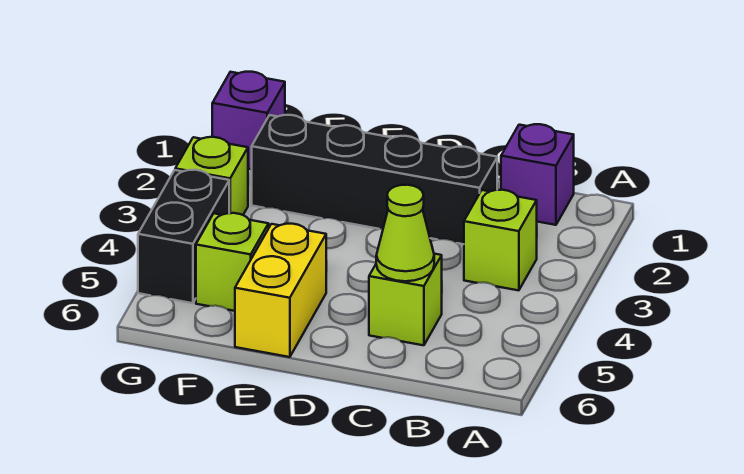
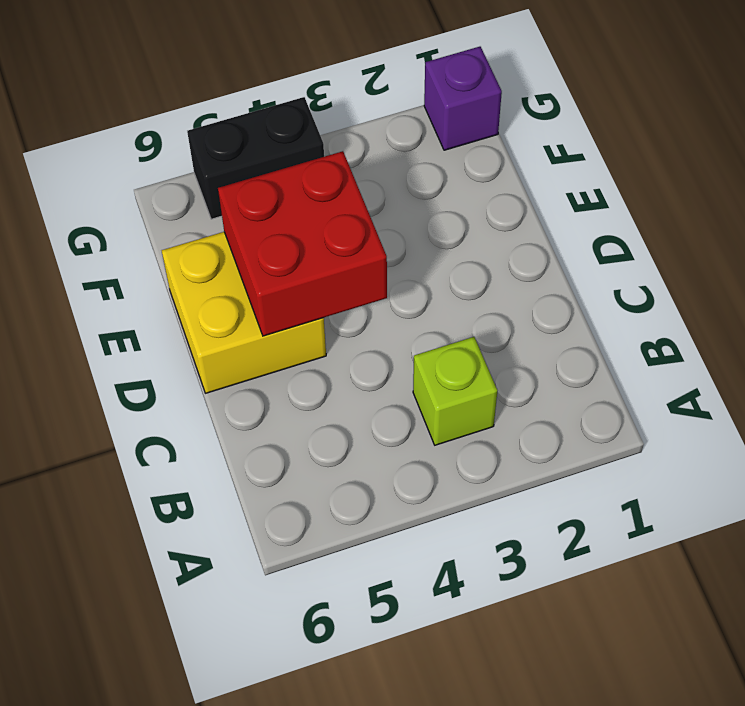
red 2x2 brick [218,151,387,336] -> none
yellow 2x2 brick [162,232,326,393] -> yellow 1x2 brick [235,224,326,357]
none -> purple 1x1 brick [501,124,574,225]
none -> black 1x4 brick [252,115,497,244]

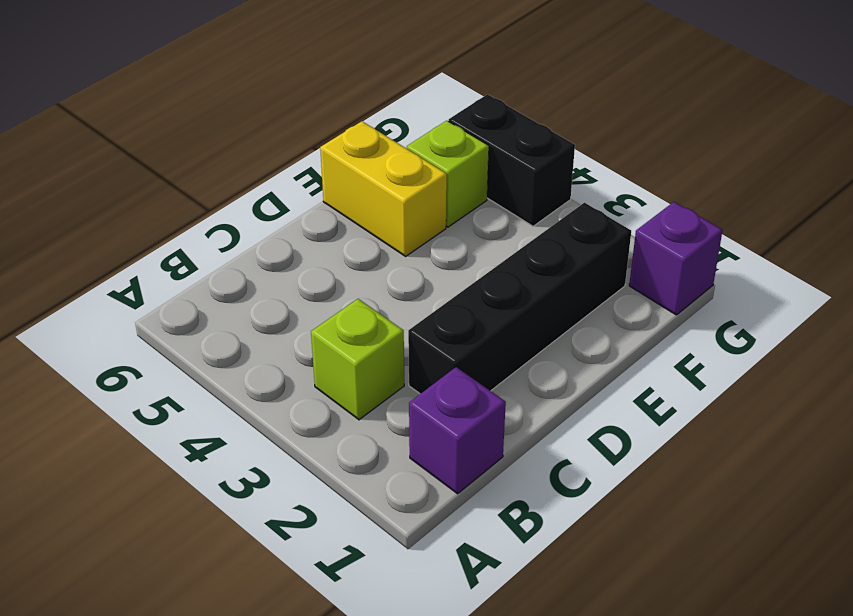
none -> lime 1x1 brick [369,254,442,345]
none -> lime 1x1 brick [175,137,248,215]

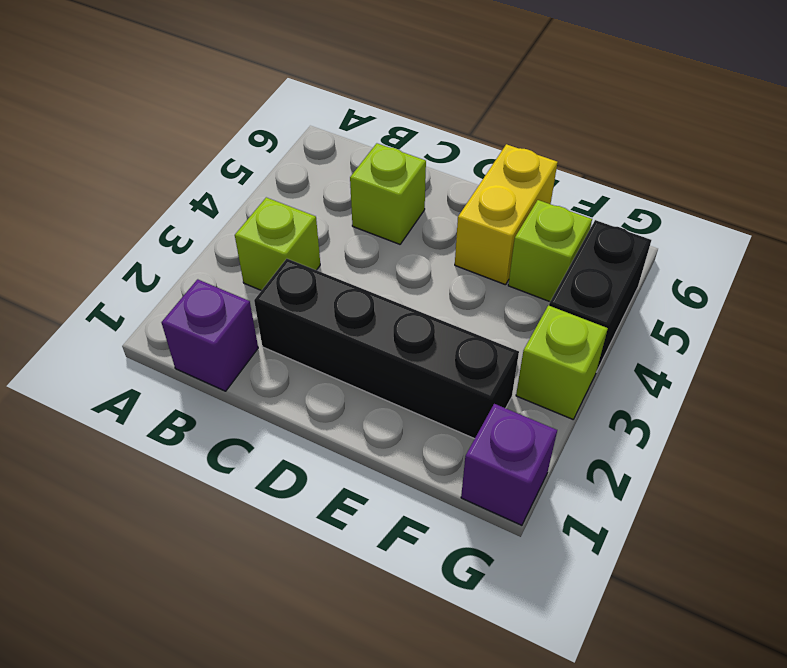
none -> lime 1x1 cone [376,185,434,281]

